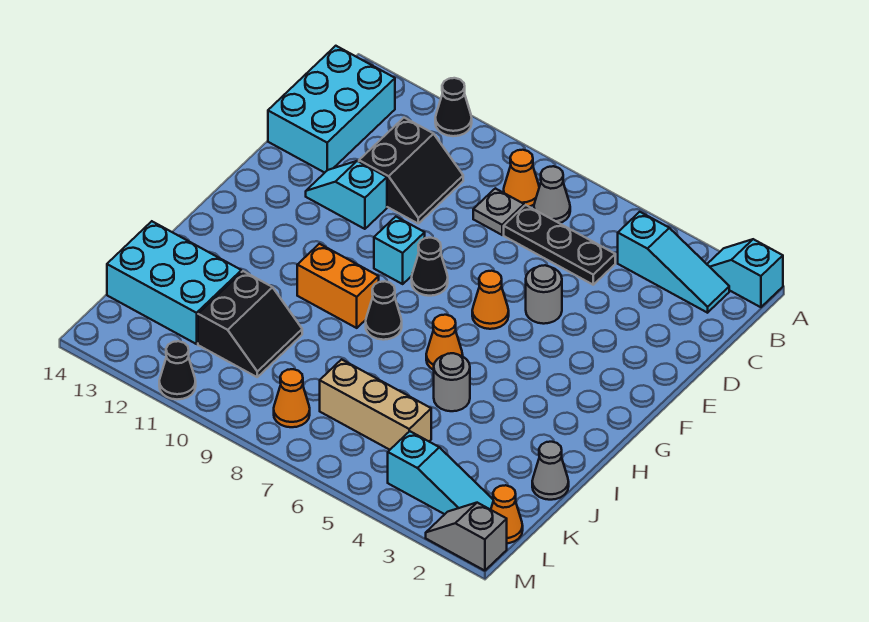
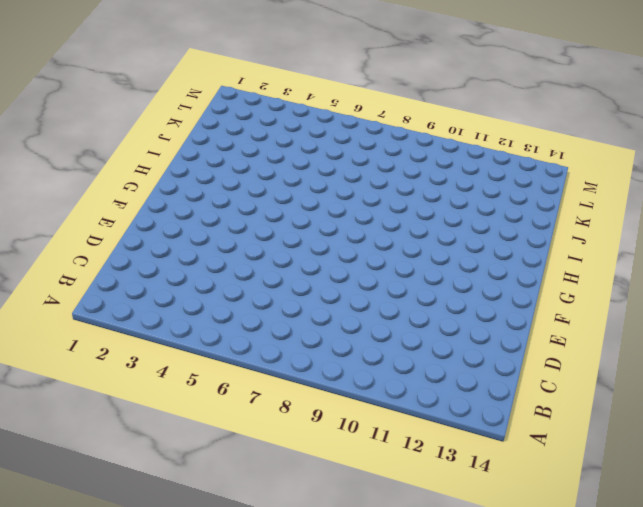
none -> cyan 1x2 slope [707,239,783,307]
none -> black 1x1 cone [435,78,472,136]
none -> cyan 1x3 slope [618,212,729,313]

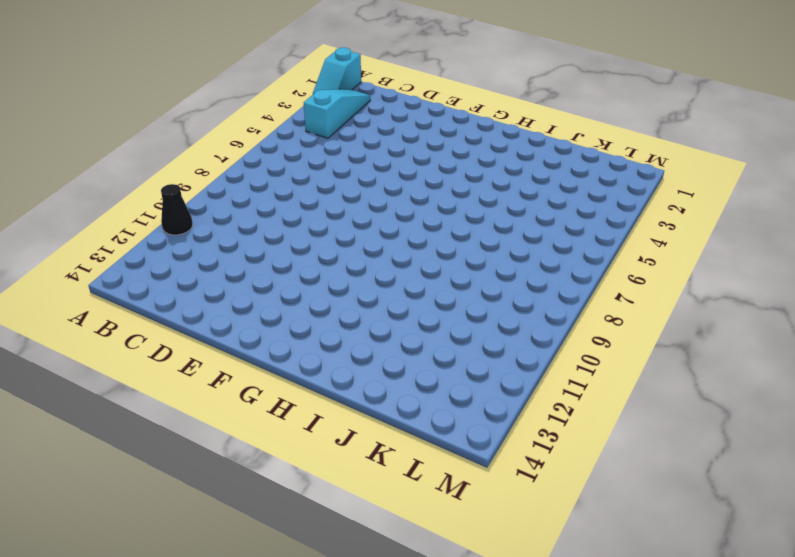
none -> grey 1x1 cone [534,166,570,223]
none -> orange 1x1 cone [504,150,539,207]
none -> cyan 2x3 brick [268,46,395,173]

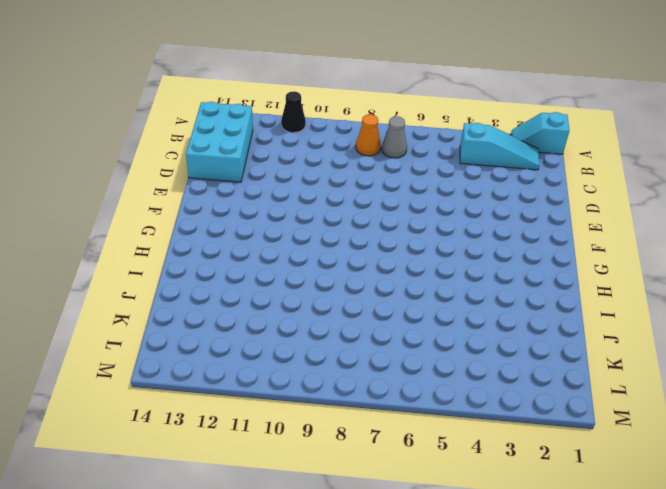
none -> black 1x3 plate [504,205,615,285]
none -> grey 1x1 plate [473,188,524,235]
none -> black 2x2 slope [359,118,463,223]

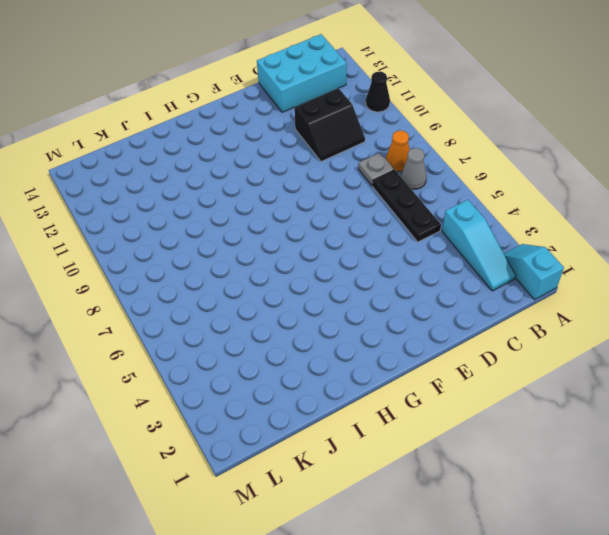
none -> grey 1x1 round brick [526,265,562,324]
none -> cyan 1x2 slope [306,161,387,229]
none -> orange 1x1 cone [472,271,509,329]

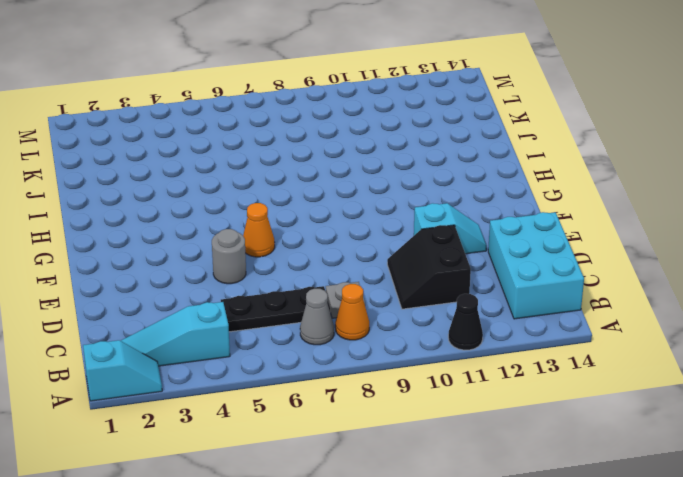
none -> black 1x1 cone [412,238,448,296]
none -> cyan 1x1 brick [374,217,425,284]
none -> orange 1x1 cone [426,315,463,370]

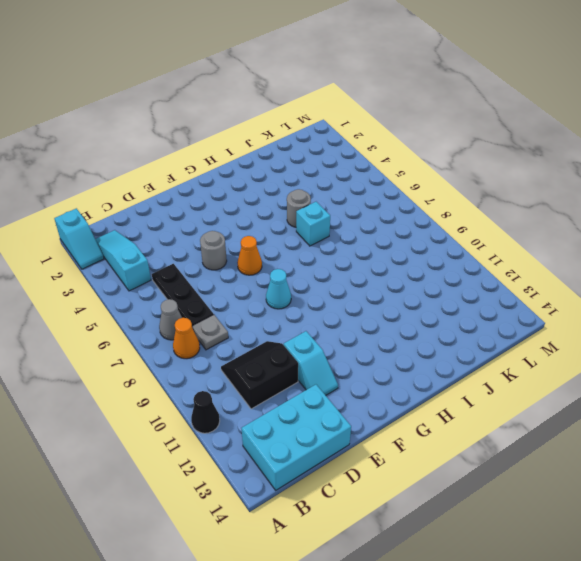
cyan 1x1 cone [266,269,291,309] -> black 1x1 cone [412,238,448,296]
cyan 1x1 brick [296,202,330,246] -> cyan 1x1 brick moved to [374,217,425,284]
none -> orange 1x1 cone [426,315,463,370]
none -> black 1x1 cone [366,281,402,340]
none -> orange 1x2 brick [297,244,379,328]

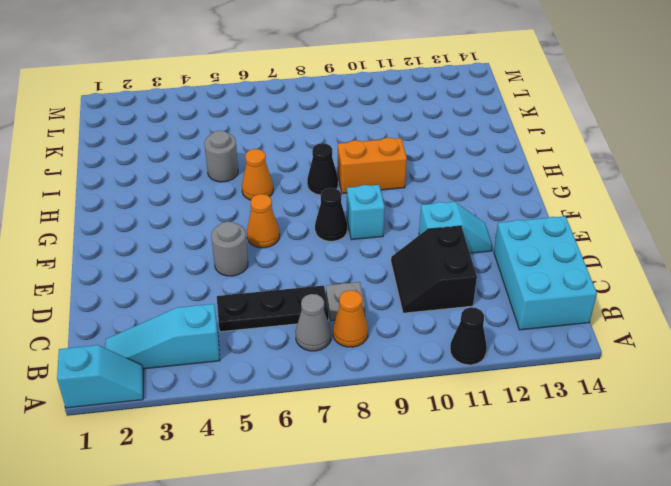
none -> grey 1x1 cone [532,442,569,500]
none -> black 2x2 slope [198,271,302,377]
none -> cyan 2x3 brick [107,221,241,344]

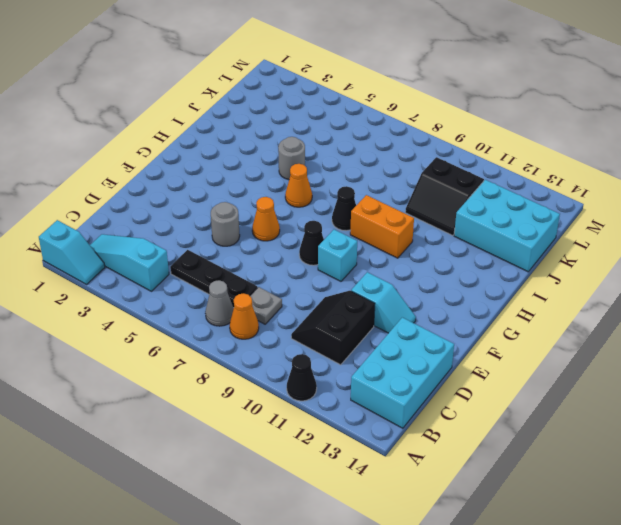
black 2x2 slope [405,157,484,236] -> black 2x2 slope turned to [198,271,302,377]
none -> grey 1x1 cone [532,442,569,500]
none -> tan 1x3 brick [320,359,431,450]
none -> orange 1x1 cone [491,485,523,543]

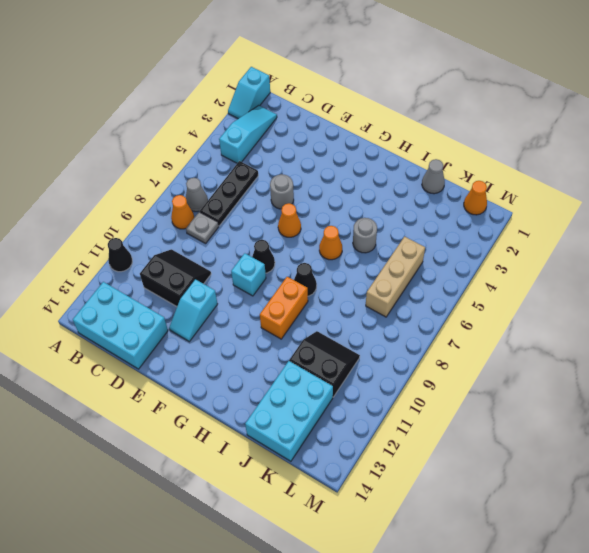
none -> cyan 1x3 slope [388,431,493,514]
none -> orange 1x1 cone [274,369,310,427]
none -> grey 1x2 slope [426,503,507,571]

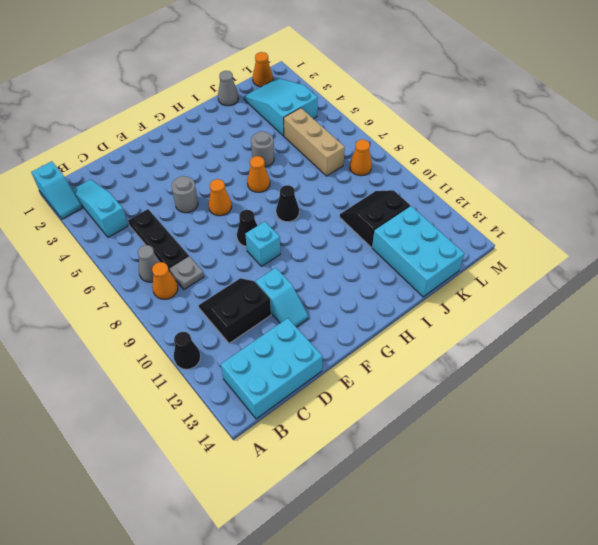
cyan 2x3 slope [244,78,318,136] -> cyan 1x3 slope [388,431,493,514]
none -> orange 1x2 brick [297,244,379,328]
none -> grey 1x2 slope [426,503,507,571]
none -> black 1x1 cone [159,341,196,399]

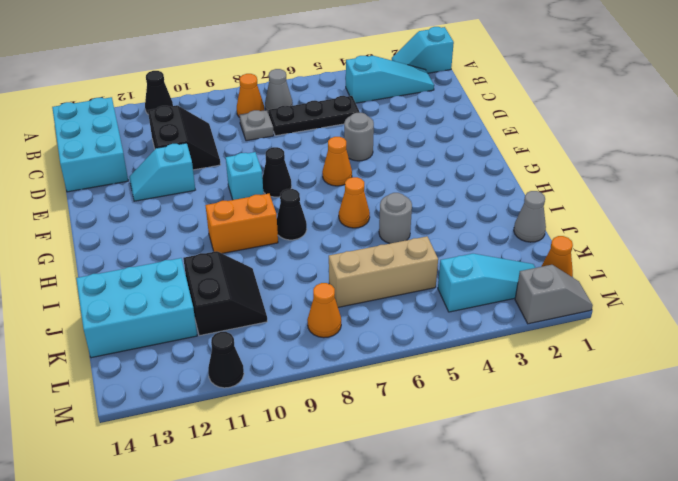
grey 1x2 slope [515,265,593,324] -> grey 1x2 slope turned to [426,503,507,571]

